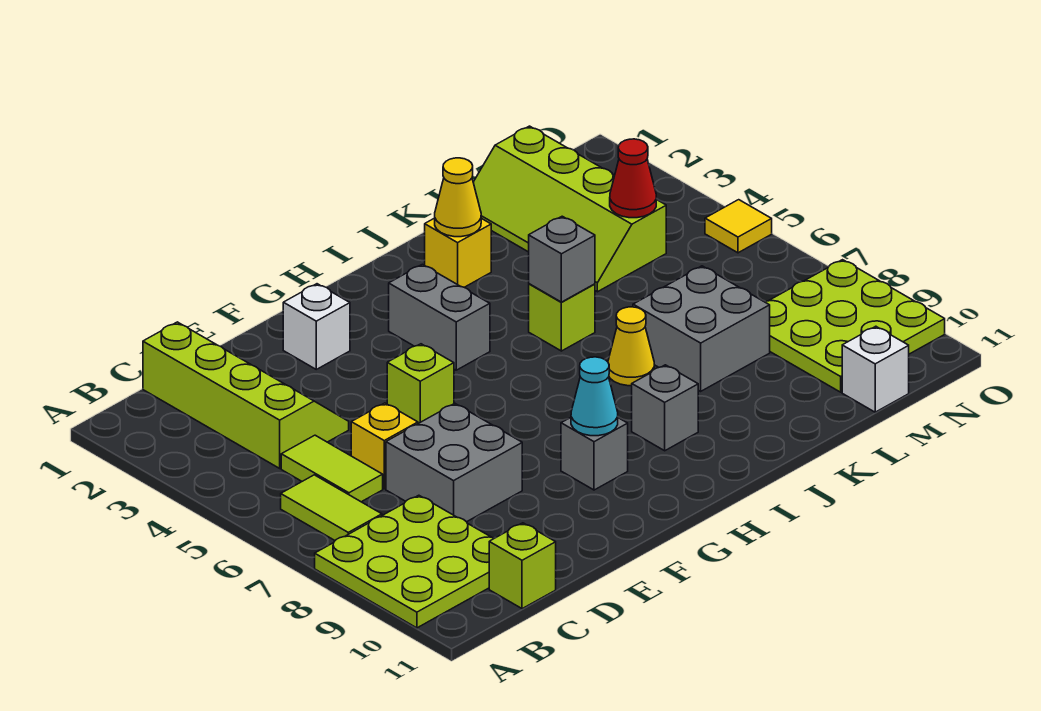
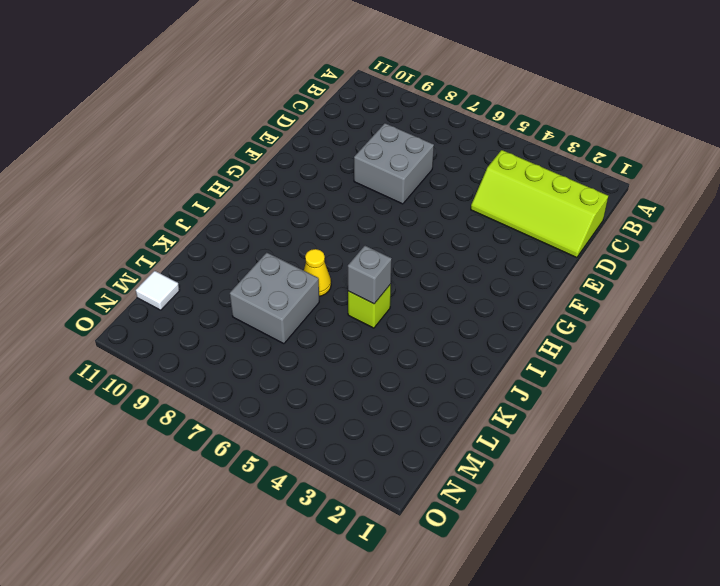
white 1x1 tile [136,271,180,310] -> white 1x1 brick [842,326,909,412]
none -> lime 3x3 plate [315,495,494,628]
none -> lime 1x2 tile [281,475,382,540]
none -> lime 1x2 tile [281,435,383,502]

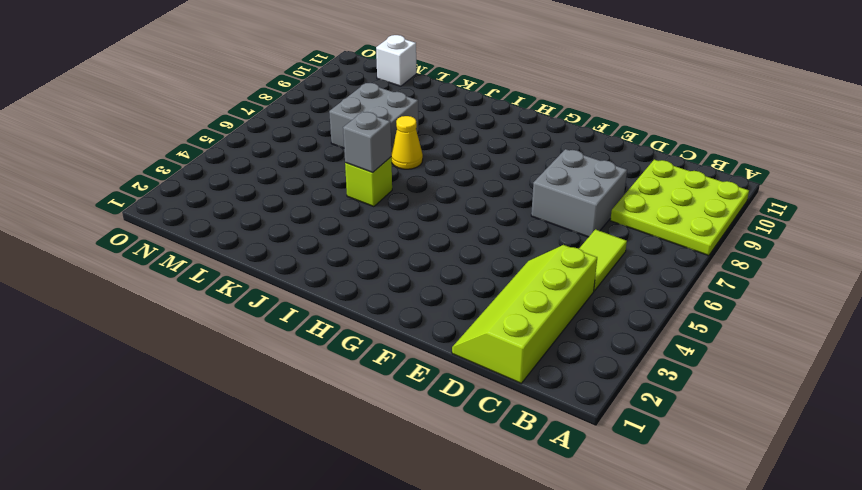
none -> lime 1x2 tile [281,475,382,540]
none -> lime 1x1 brick [489,523,556,609]
none -> yellow 1x1 brick [351,403,418,489]

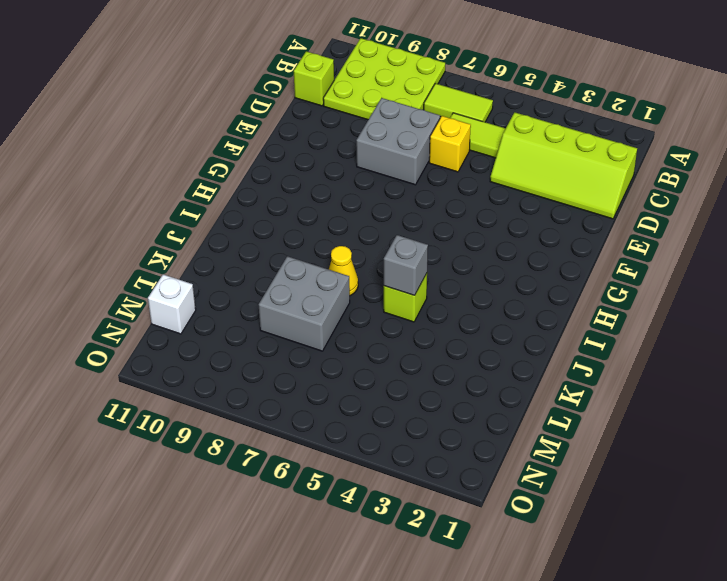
none -> white 1x1 brick [283,284,350,369]
none -> lime 1x1 brick [387,344,454,424]
none -> grey 1x1 brick [561,418,628,490]

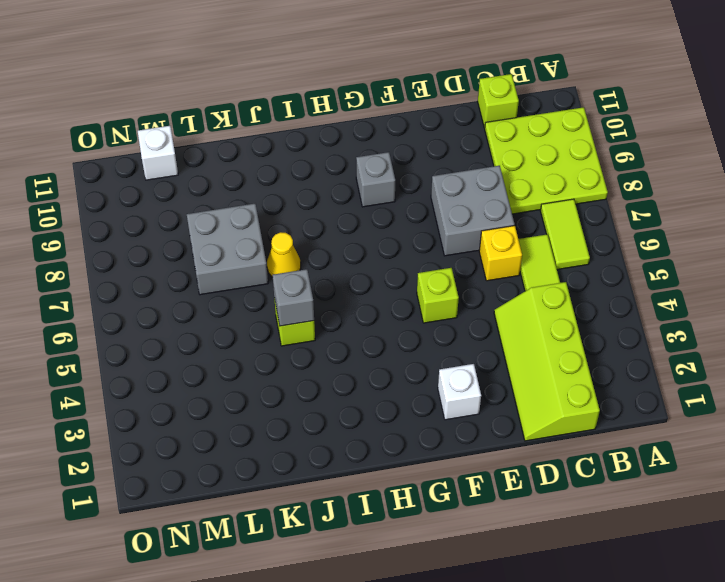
none -> grey 1x2 brick [389,264,490,370]
none -> grey 1x1 brick [632,365,698,451]
none -> yellow 1x1 brick [425,218,491,287]

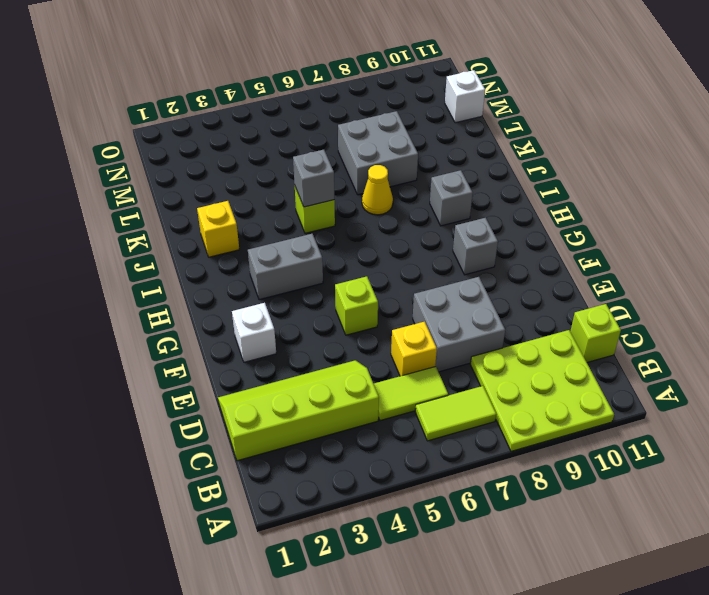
none -> lime 2x4 slope [473,126,666,292]
none -> lime 3x3 plate [765,260,945,392]
none -> yellow 1x1 tile [705,200,772,253]

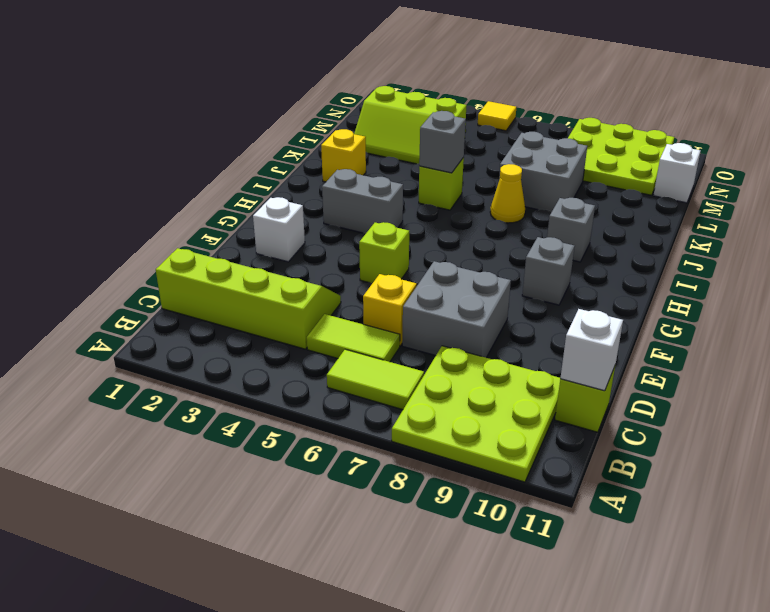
white 1x1 brick [560,309,623,391] -> none
lime 2x3 slope [354,86,467,164] -> lime 2x4 slope [473,126,666,292]
none -> cyan 1x1 cone [571,357,618,436]
none -> yellow 1x1 cone [435,158,481,237]
none -> red 1x1 cone [610,139,656,218]

